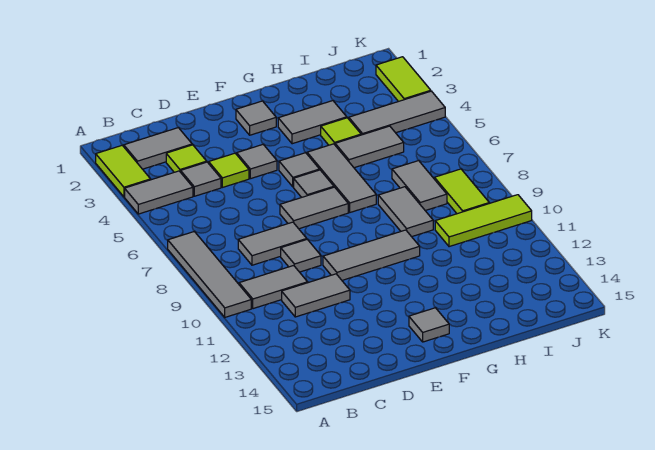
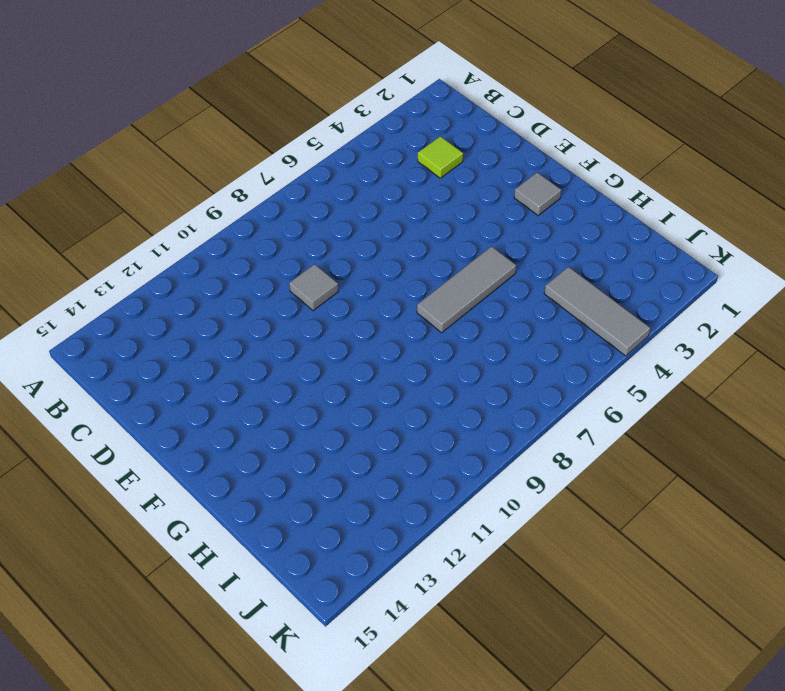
none -> lime 1x2 tile [96,145,151,197]
none -> grey 1x2 tile [125,171,193,214]
none -> grey 1x4 tile [168,232,251,317]

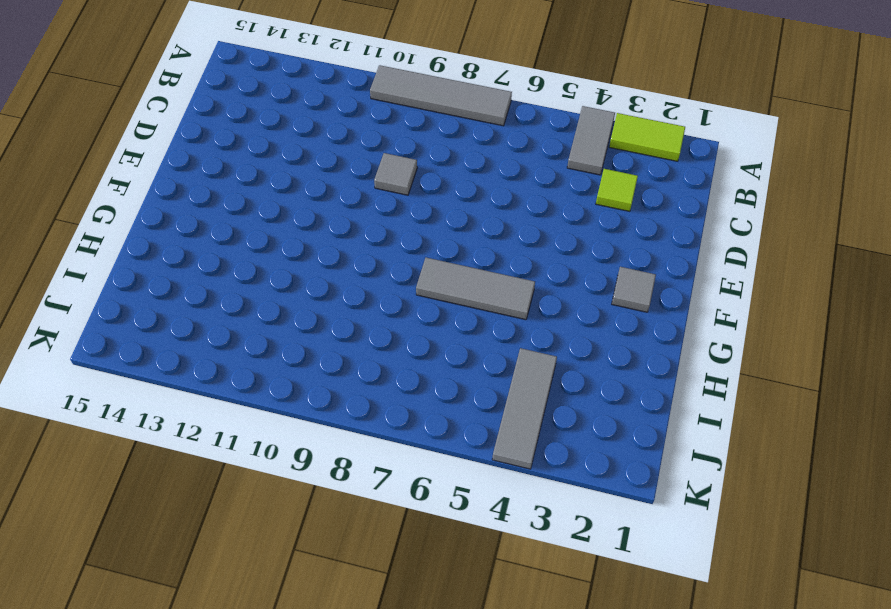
none -> grey 1x2 tile [124,128,192,169]
none -> grey 1x2 tile [239,265,308,309]
none -> grey 1x1 tile [181,162,221,196]

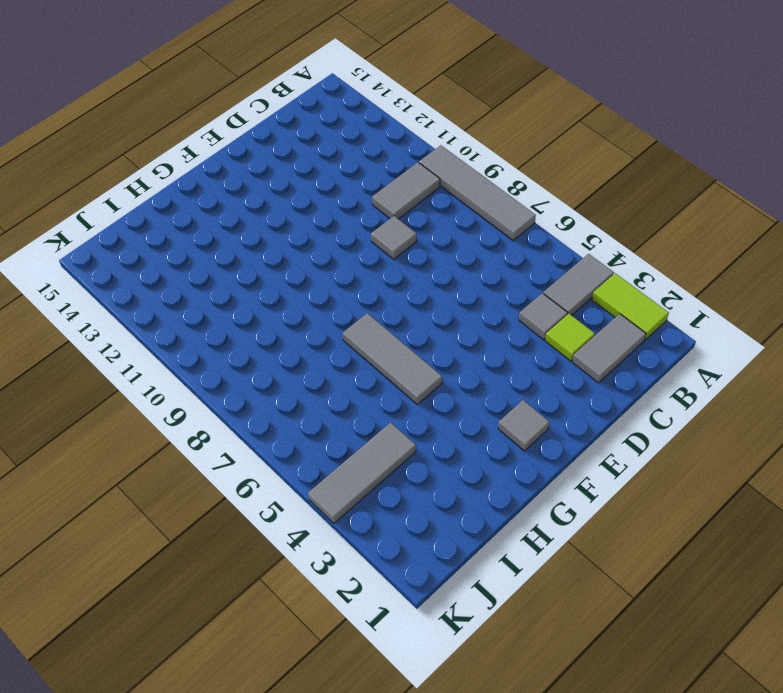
none -> grey 1x2 tile [238,222,307,265]
none -> grey 1x2 tile [282,274,350,317]
none -> lime 1x1 tile [209,153,249,187]

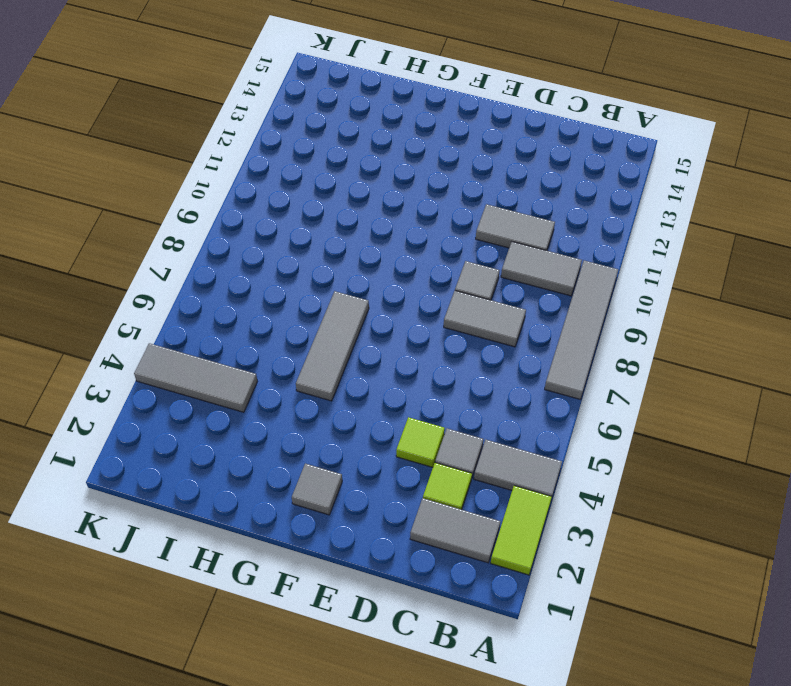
none -> grey 1x1 tile [237,145,277,179]
none -> grey 1x2 tile [280,187,348,229]
none -> grey 1x3 tile [323,230,420,280]

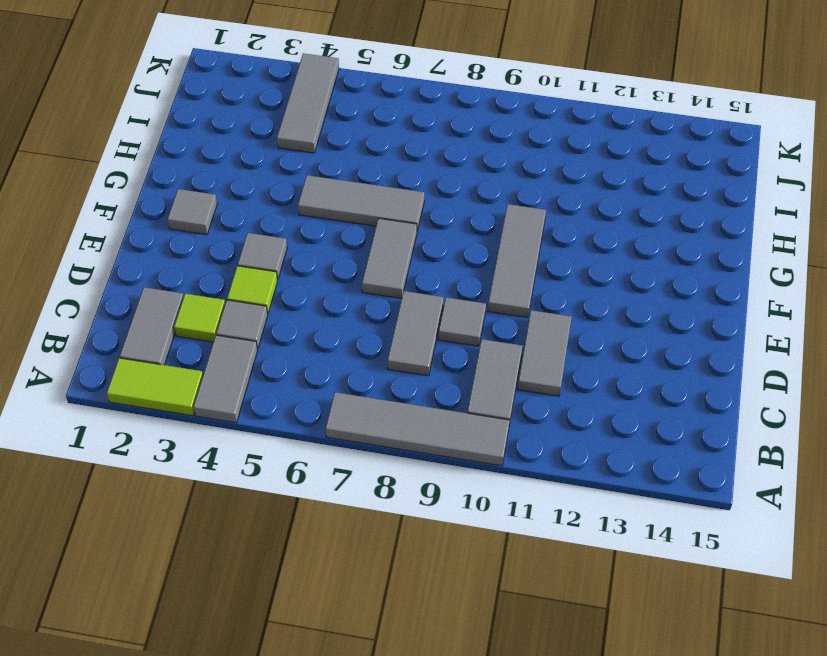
none -> grey 1x1 tile [279,153,320,187]
none -> grey 1x1 tile [294,170,334,197]
none -> grey 1x1 tile [409,308,449,342]

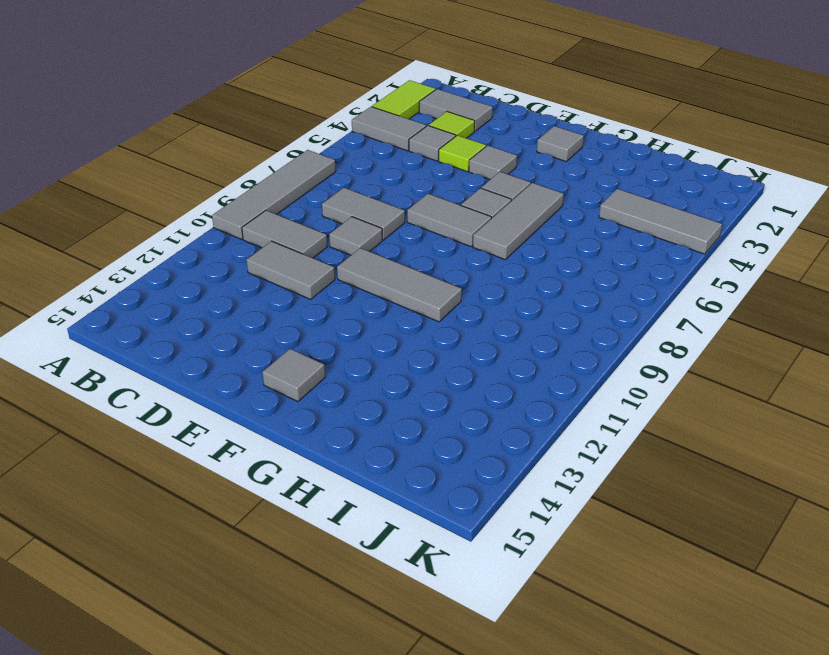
none -> grey 1x2 tile [278,101,347,144]
none -> lime 1x1 tile [321,118,361,145]
none -> grey 1x2 tile [335,126,404,168]

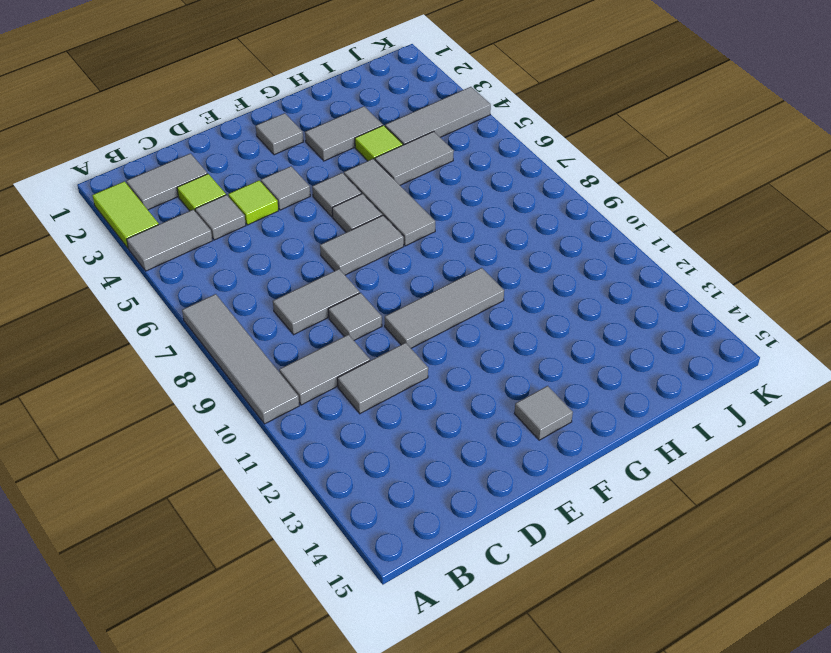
none -> grey 1x2 tile [378,187,433,237]
none -> grey 1x2 tile [392,161,447,211]
none -> lime 1x3 tile [435,195,532,247]

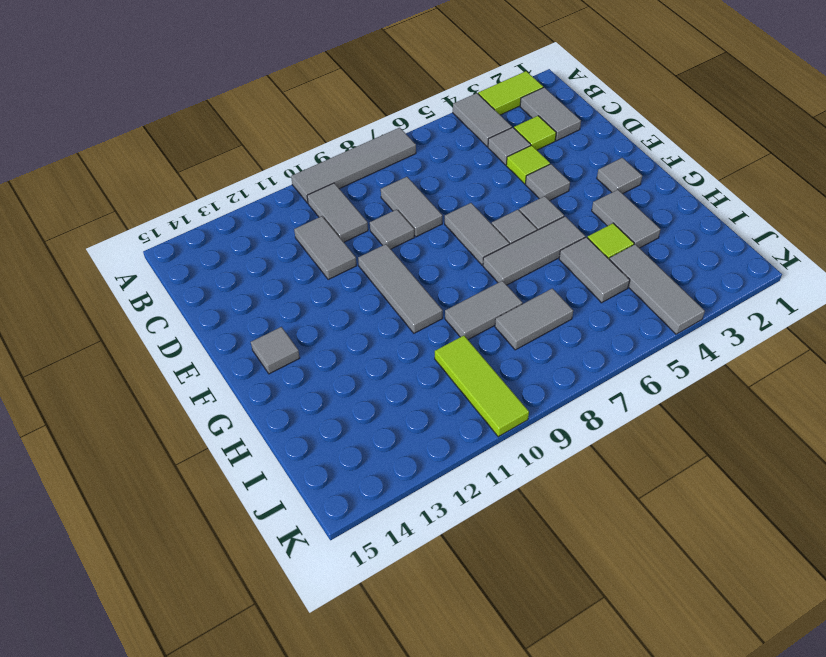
none -> lime 1x2 tile [434,169,489,214]
none -> lime 1x2 tile [376,57,431,102]

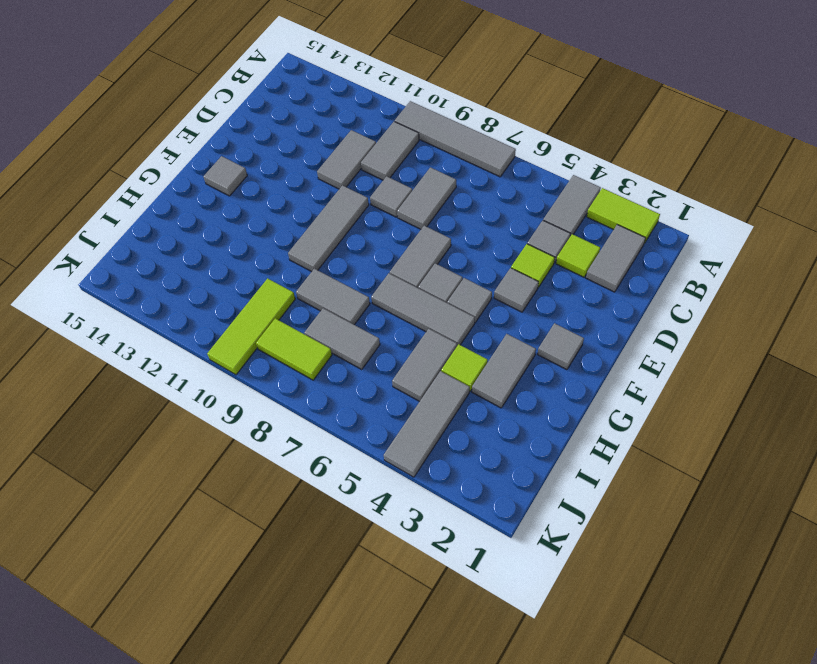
none -> lime 1x2 tile [376,57,431,102]

